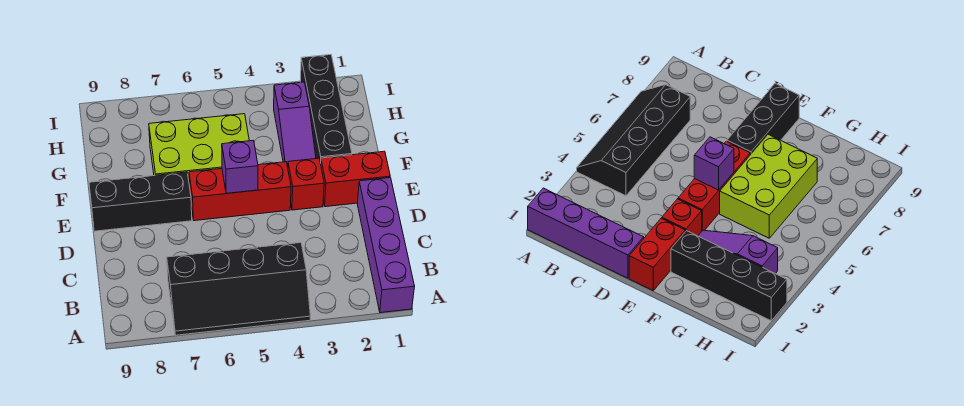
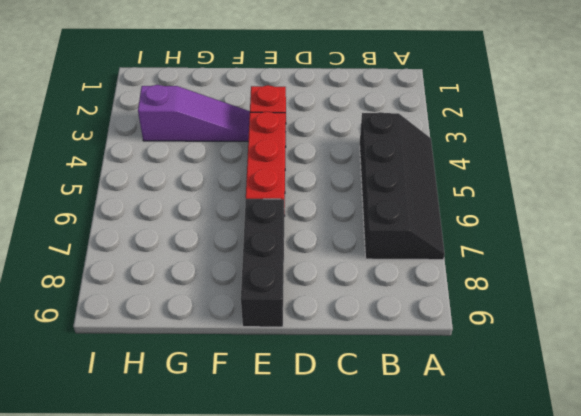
none -> purple 1x4 brick [357,178,415,313]
none -> red 1x2 brick [321,151,390,207]

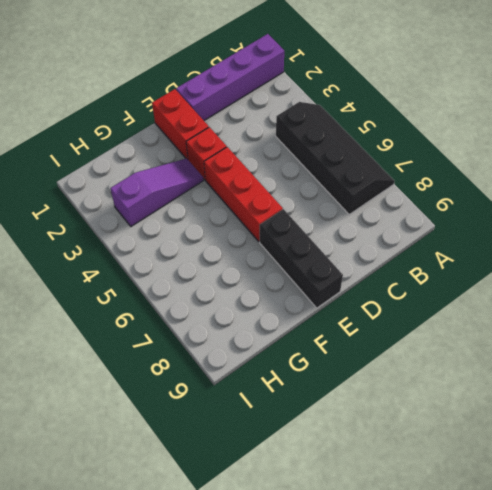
none -> black 1x4 brick [300,55,352,163]
none -> lime 2x3 brick [149,114,249,180]

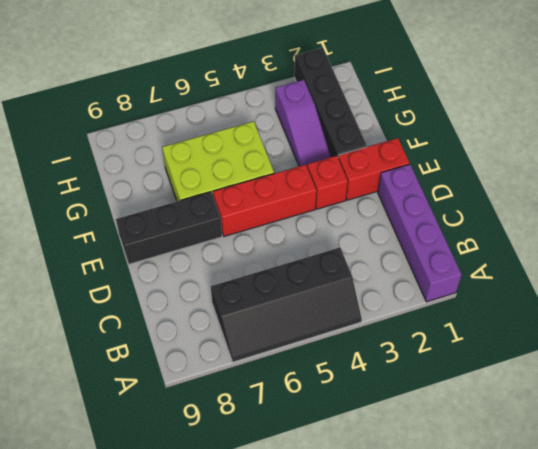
none -> purple 1x1 brick [222,141,258,193]

